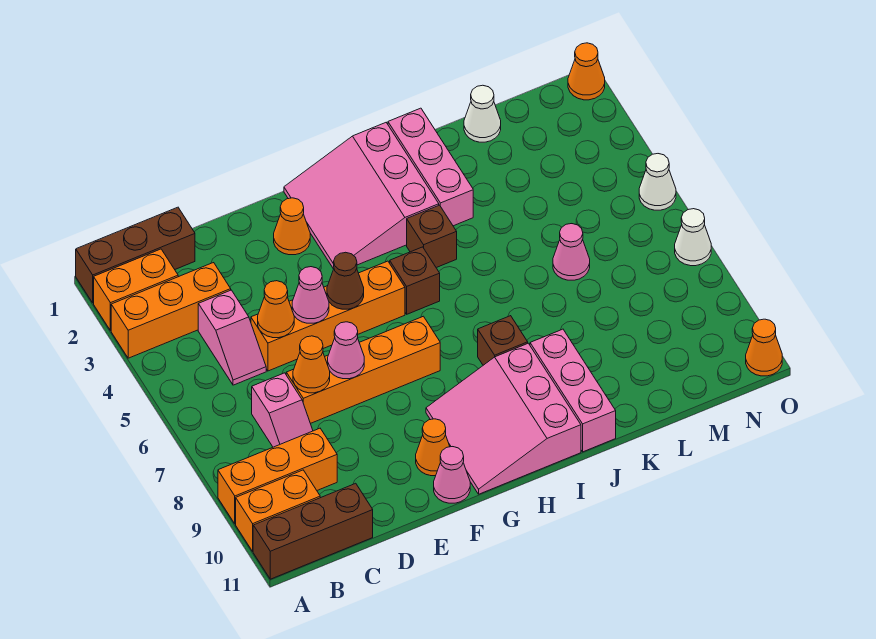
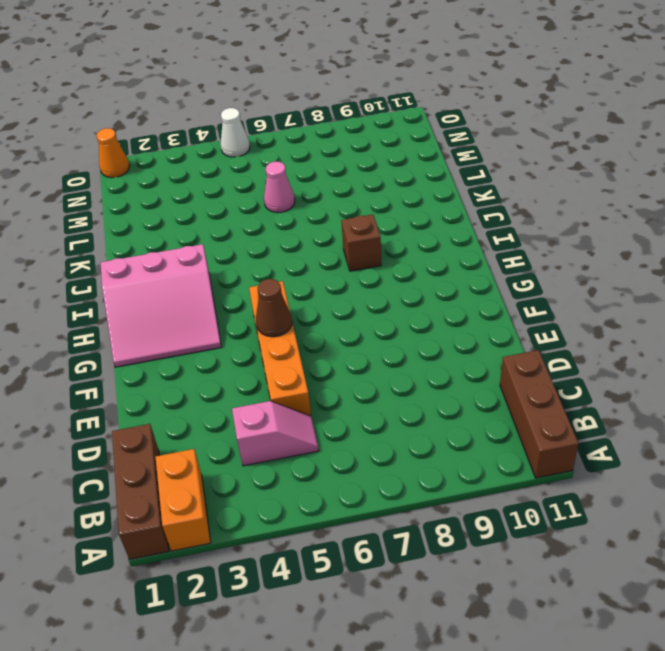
none -> orange 1x3 brick [111,263,231,358]
none -> orange 1x3 brick [218,428,337,524]
none -> orange 1x2 brick [236,470,320,551]
none -> pink 1x2 slope [252,373,313,447]

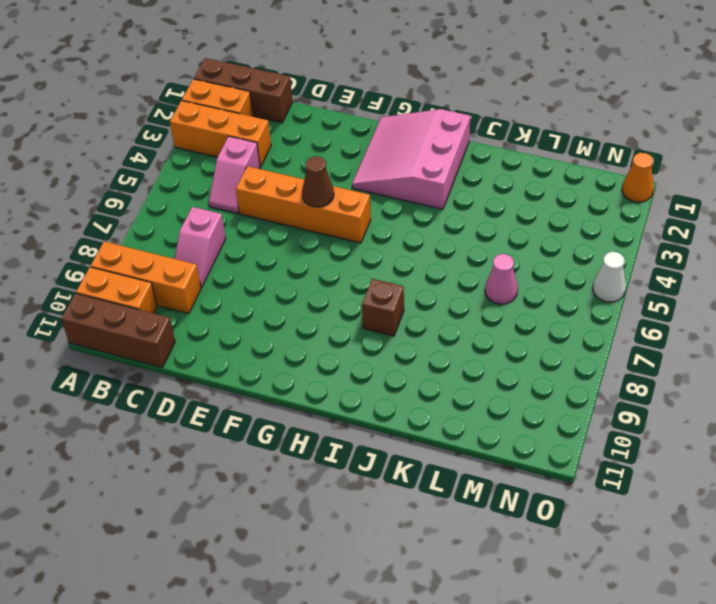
none -> orange 1x4 brick [286,316,440,423]
none -> orange 1x1 cone [274,198,310,255]
none -> orange 1x1 cone [416,419,450,476]
none -> pink 1x1 cone [434,447,470,503]

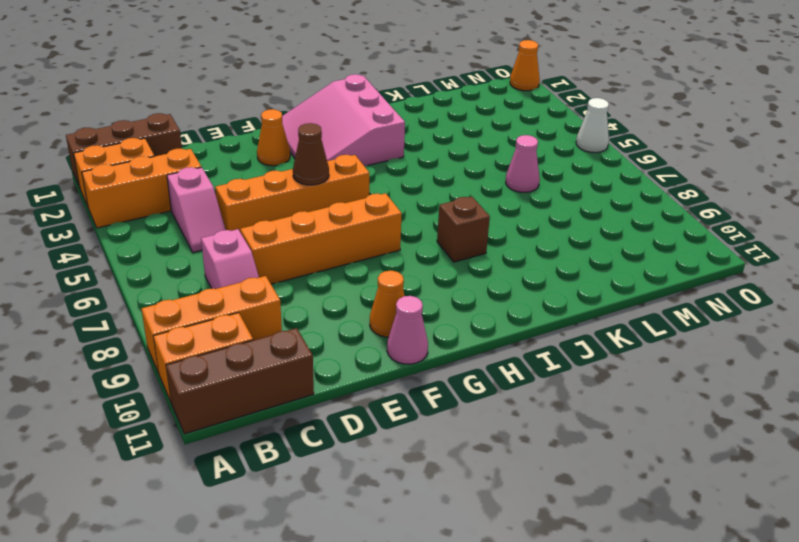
none -> pink 3x3 slope [426,343,581,494]
none -> brown 1x1 brick [390,247,440,314]
none -> brown 1x1 brick [407,205,457,268]
none -> pink 1x3 brick [388,108,473,226]

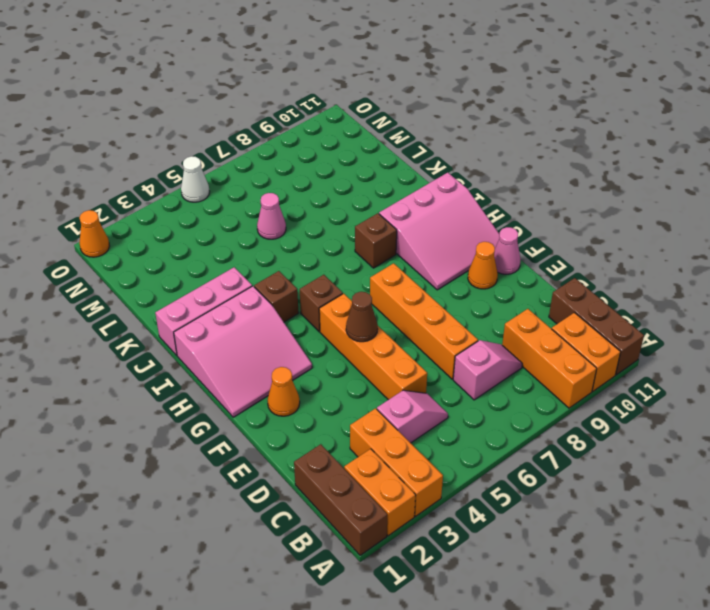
none -> pink 1x3 brick [530,329,616,452]
none -> white 1x1 cone [464,85,501,142]
none -> white 1x1 cone [675,209,711,266]
none -> orange 1x1 cone [746,319,782,376]

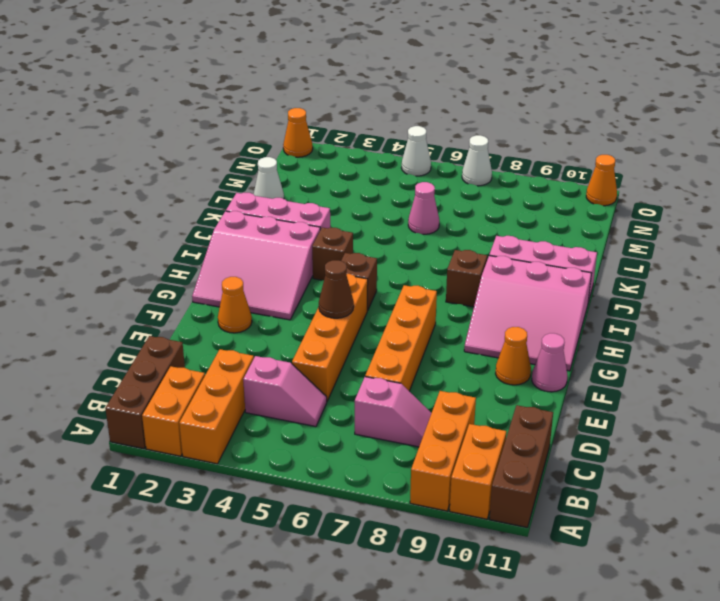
none -> orange 1x1 cone [258,281,294,338]
none -> orange 1x1 cone [293,336,330,393]
none -> pink 1x1 cone [292,267,329,323]
none -> pink 1x1 cone [328,322,364,379]

